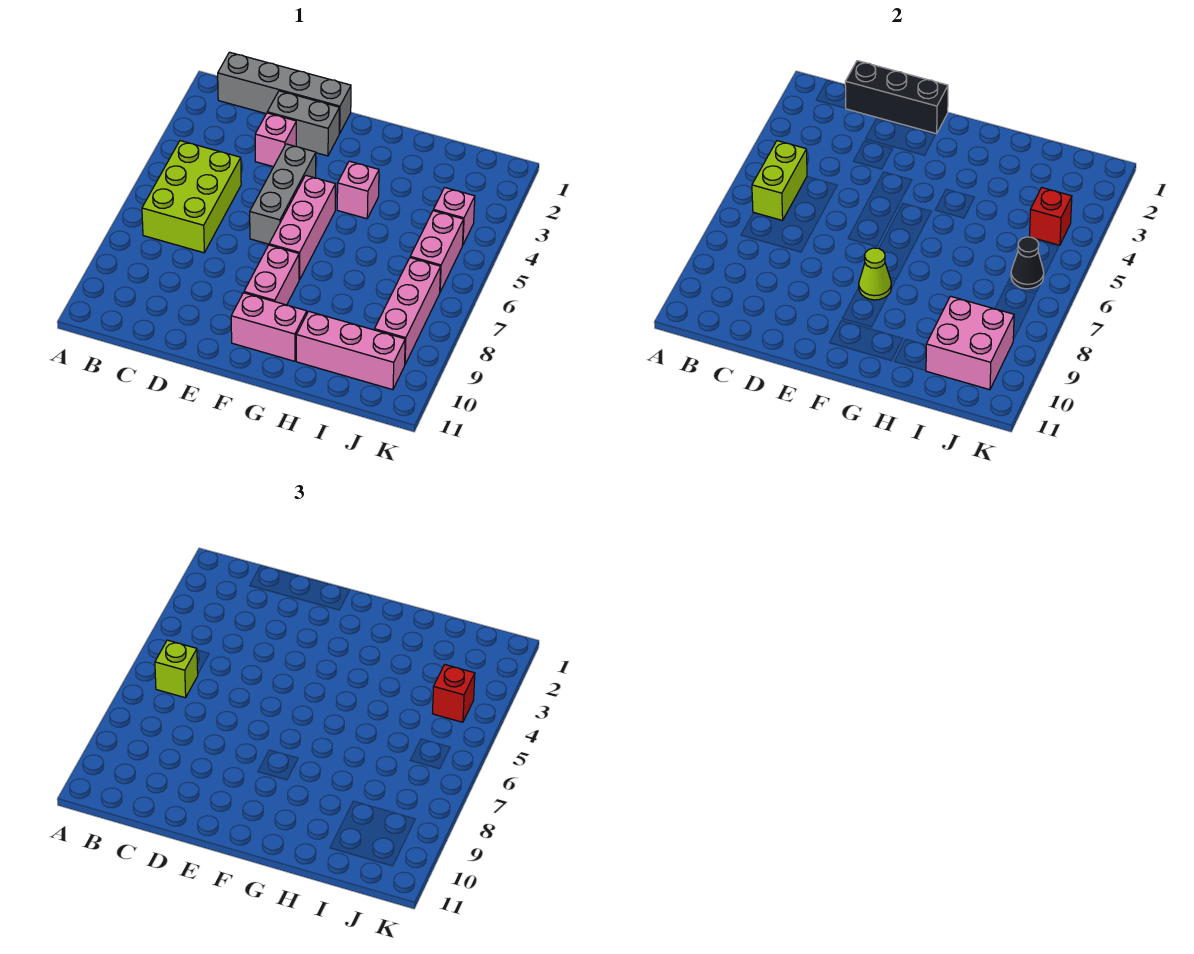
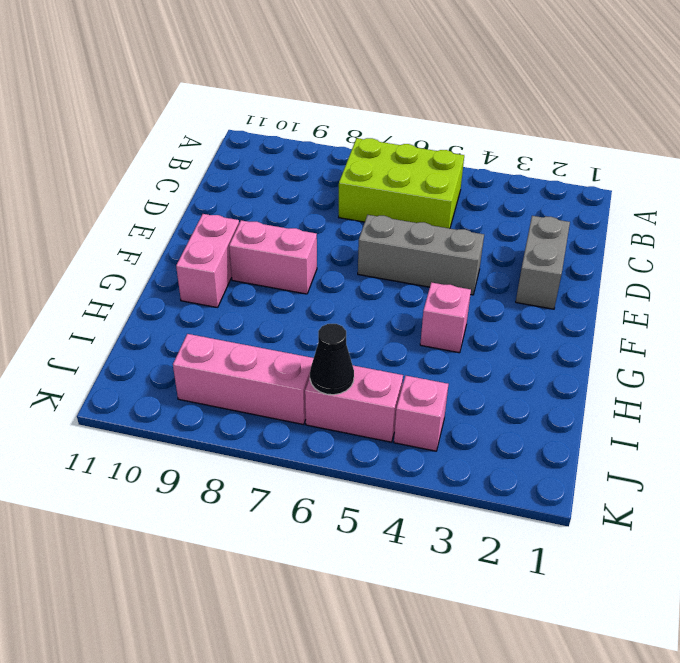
none -> grey 1x4 brick [218,52,351,133]
none -> pink 1x1 brick [255,113,296,167]
none -> pink 1x3 brick [269,175,336,280]

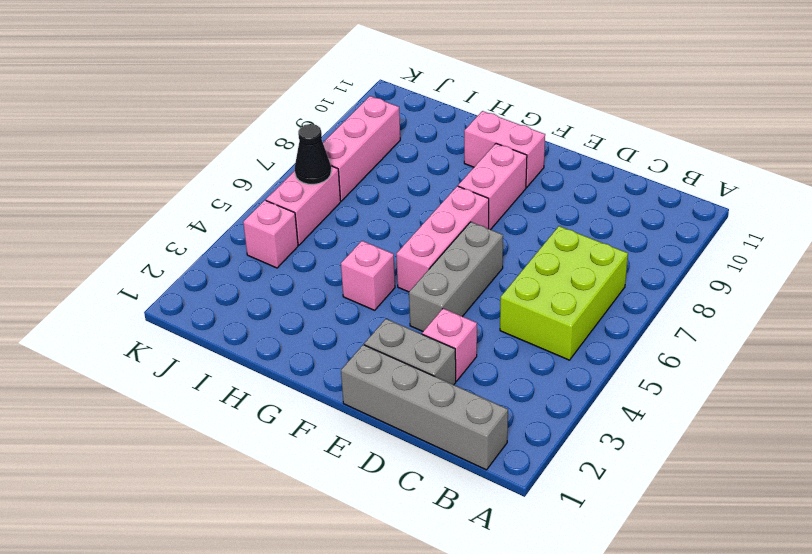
none -> pink 1x3 brick [296,311,405,390]
none -> lime 1x2 brick [752,141,807,220]
none -> black 1x3 brick [845,61,948,134]

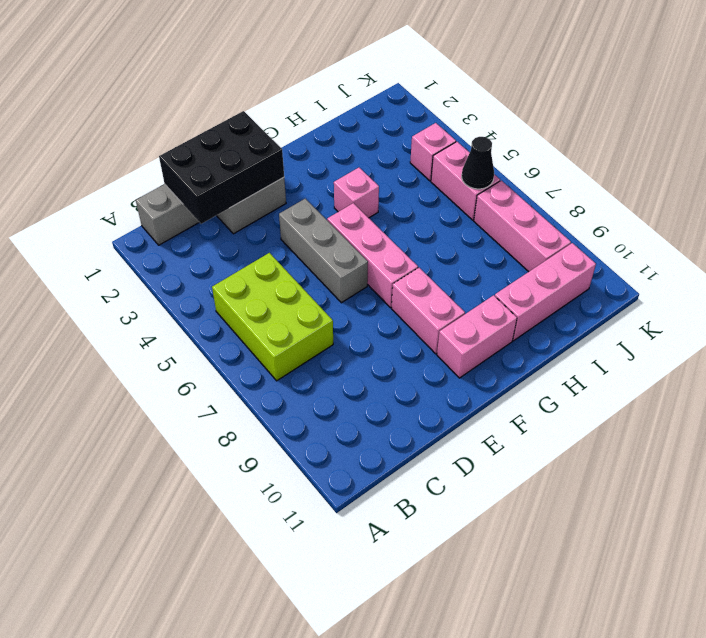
black 2x3 brick [159,111,284,224] -> black 1x3 brick [845,61,948,134]
none -> pink 1x1 brick [255,113,296,167]
none -> lime 1x2 brick [752,141,807,220]
none -> lime 1x1 cone [859,248,892,300]

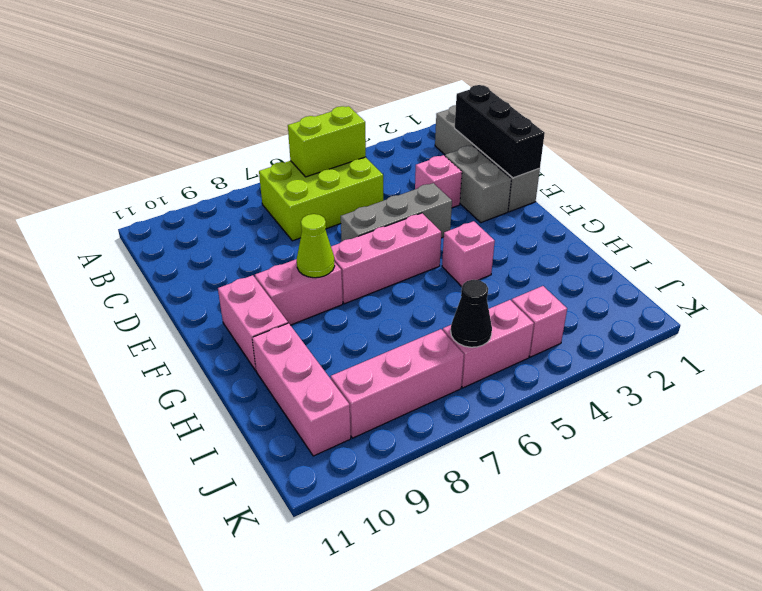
none -> pink 2x2 brick [926,296,1014,390]
none -> red 1x1 brick [1030,188,1072,245]
none -> lime 1x1 brick [155,640,198,698]

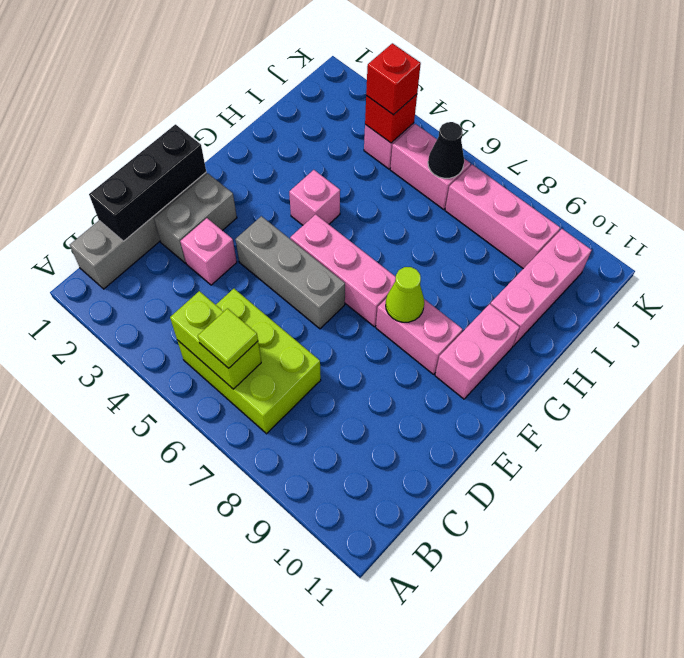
lime 1x1 tile [198,309,258,368] -> lime 1x1 brick [155,640,198,698]
none -> pink 2x2 brick [926,296,1014,390]

